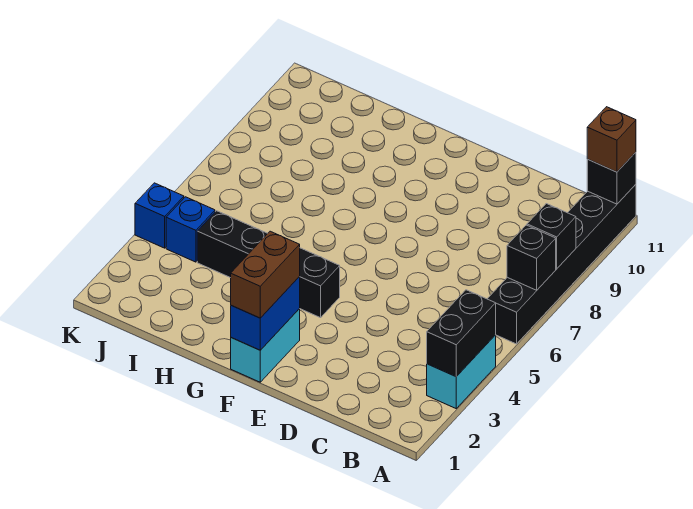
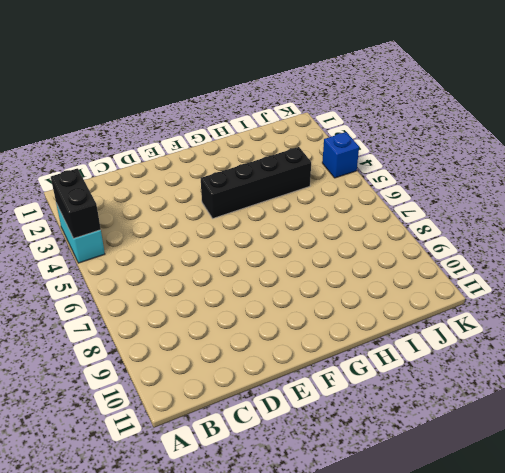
none -> black 1x6 brick [488,184,636,344]
none -> cyan 1x2 brick [231,309,300,382]
none -> blue 1x1 brick [166,197,215,262]

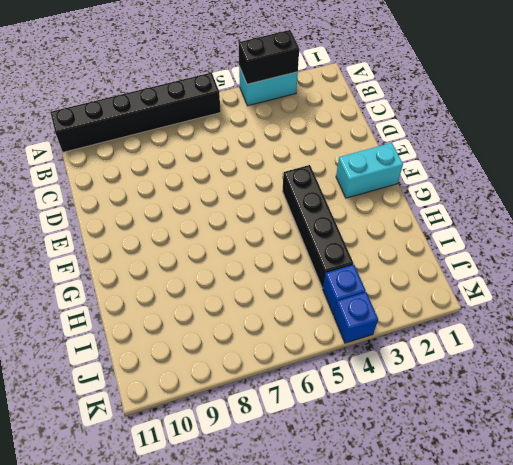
none -> black 1x1 brick [507,225,556,290]
none -> black 1x1 brick [527,204,576,269]
none -> black 1x1 brick [587,152,636,204]

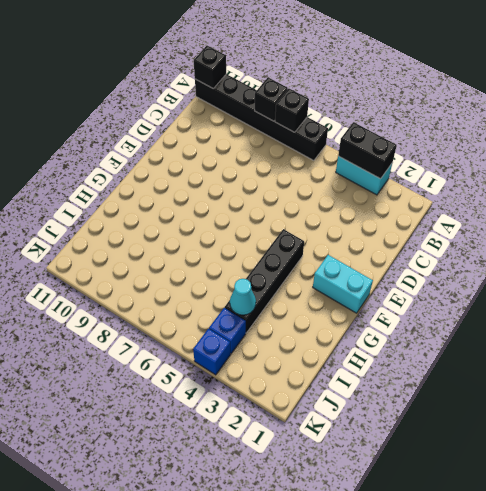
cyan 1x1 cone [230,279,256,315] -> none
none -> blue 1x2 brick [231,277,300,350]
none -> brown 1x1 brick [587,107,636,172]
none -> brown 1x2 brick [231,231,300,318]

